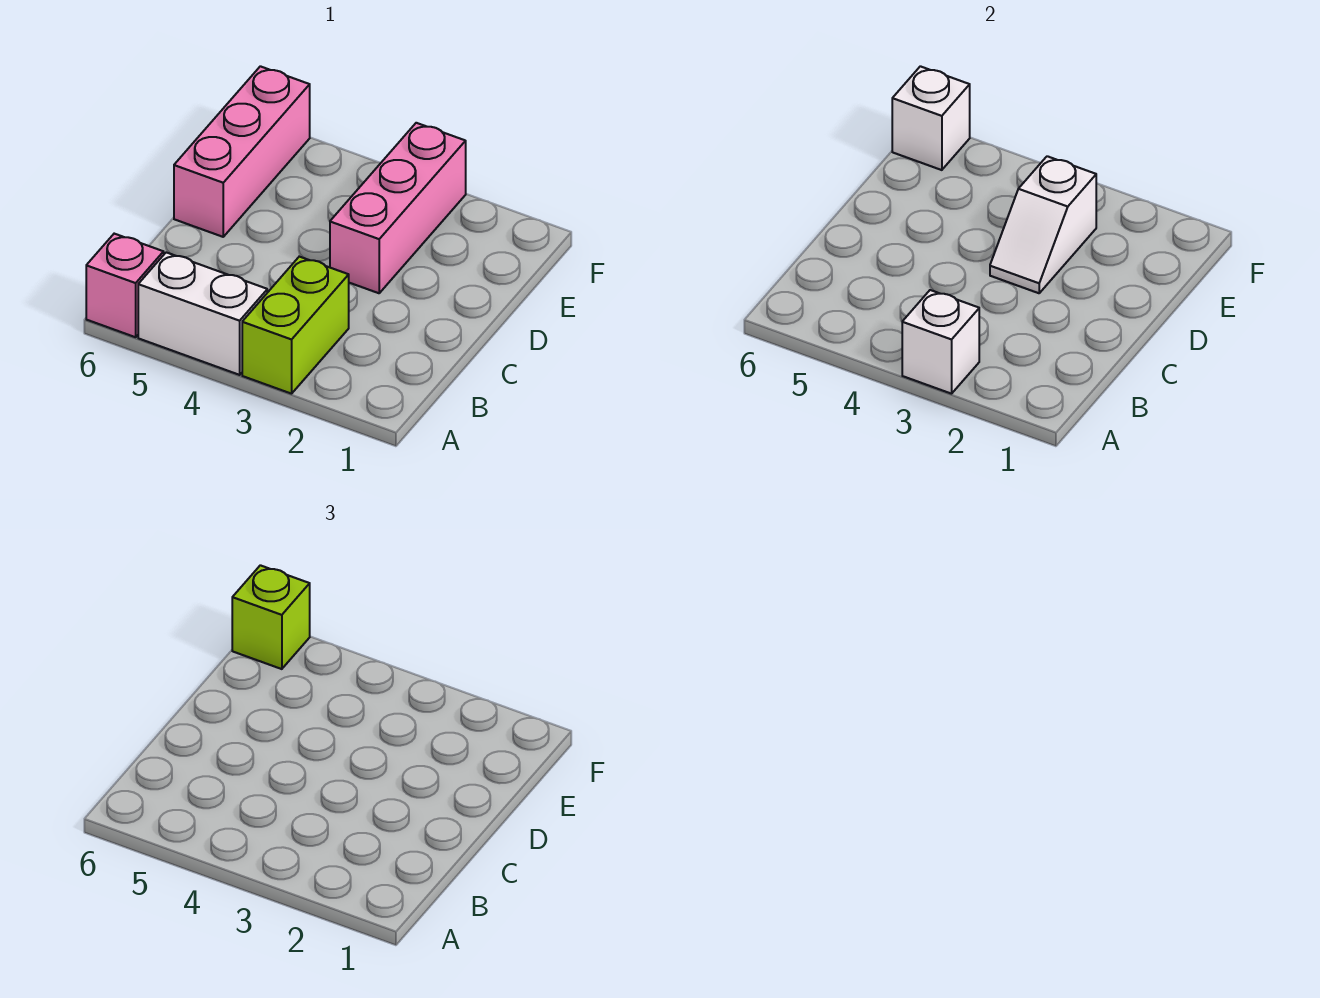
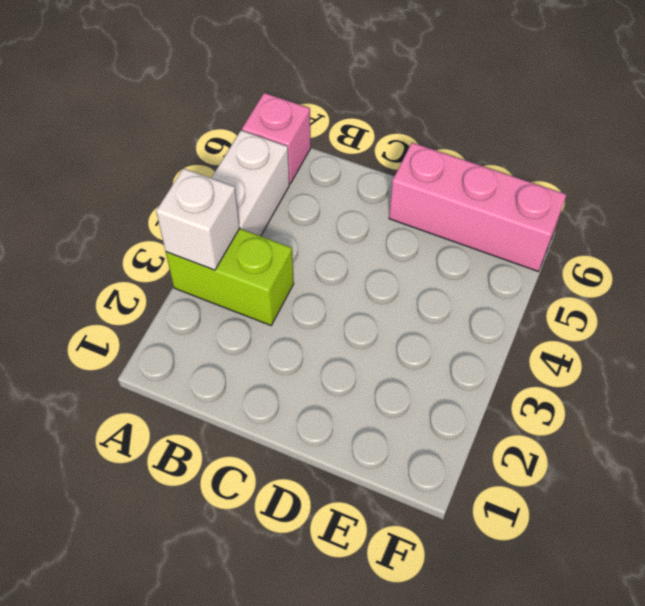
none -> pink 1x3 brick [330,123,466,293]
none -> white 1x2 slope [990,156,1096,293]

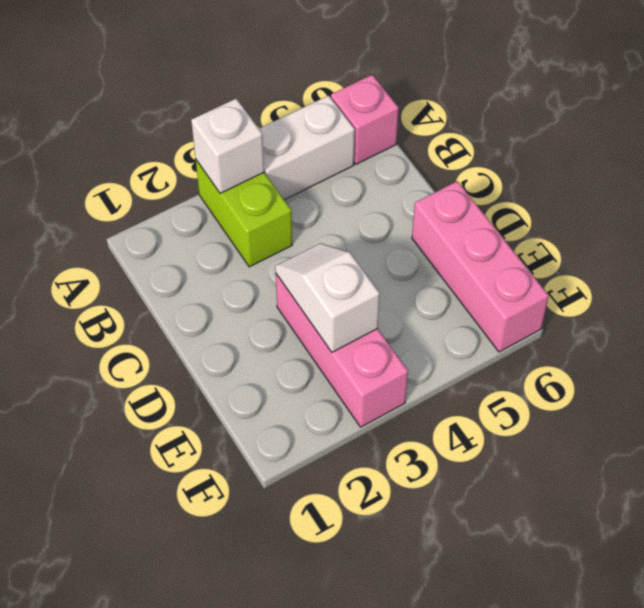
none -> white 1x1 brick [892,66,970,170]
none -> lime 1x1 brick [232,565,310,669]

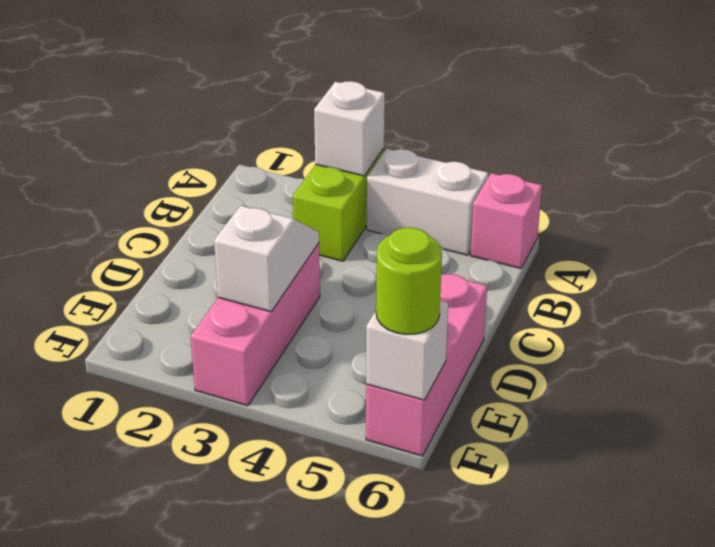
lime 1x1 round brick [376,228,442,335] -> lime 1x1 brick [232,565,310,669]

